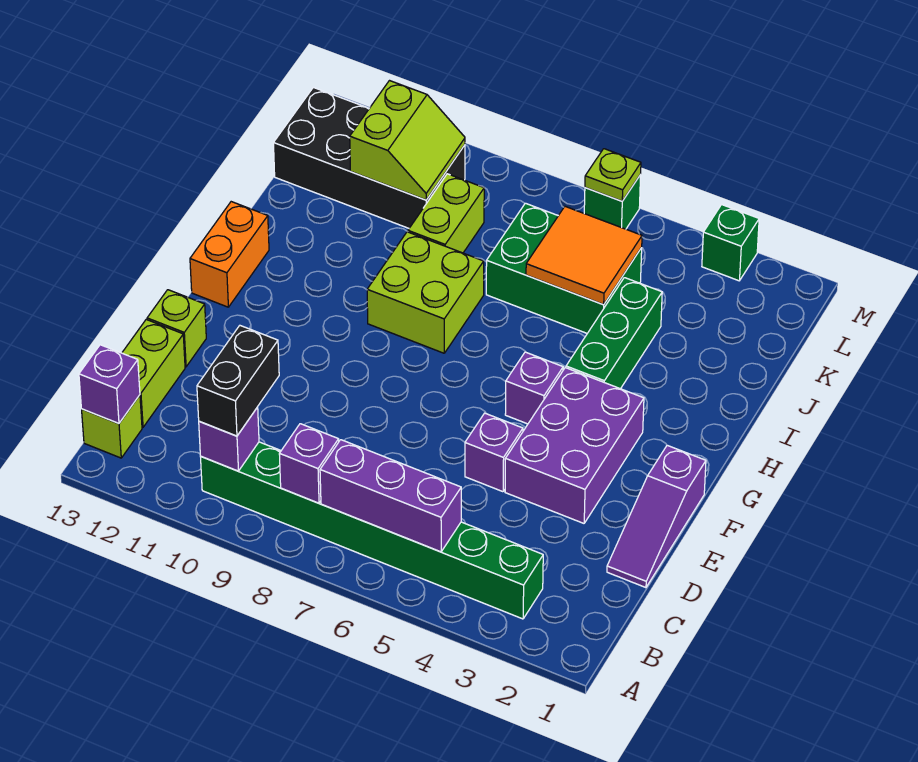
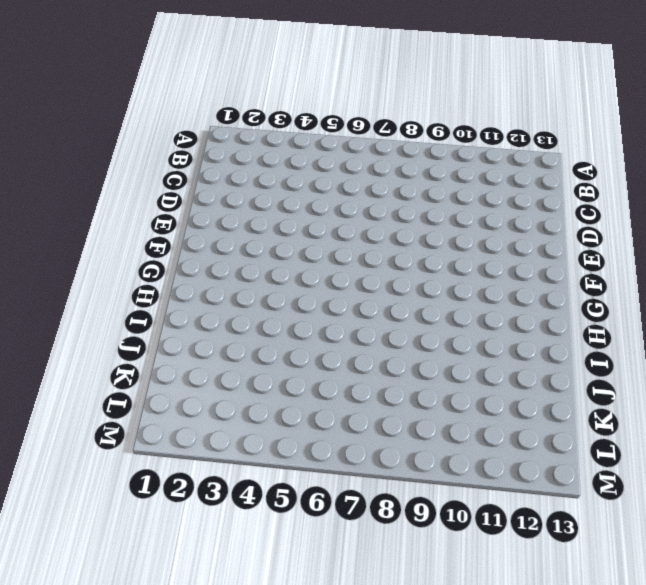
none -> green 1x8 brick [201,442,543,619]
none -> lime 1x1 brick [82,395,142,458]
none -> lime 1x2 brick [122,320,185,427]

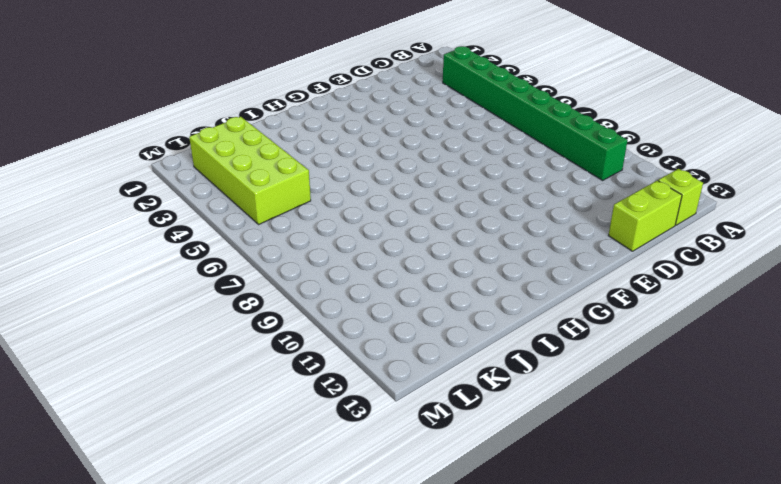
lime 2x4 brick [189,117,311,224] -> green 2x3 brick [486,203,642,333]
none -> purple 1x3 slope [607,445,706,588]
none -> purple 2x3 brick [505,367,644,523]
none -> purple 1x1 brick [465,413,523,492]

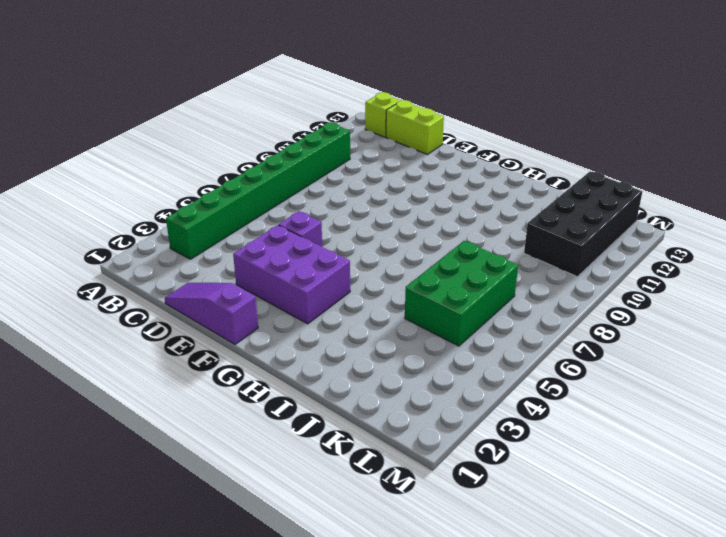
none -> lime 1x1 brick [147,290,206,367]
none -> purple 1x1 brick [505,352,563,424]
none -> orange 1x2 brick [190,202,269,307]

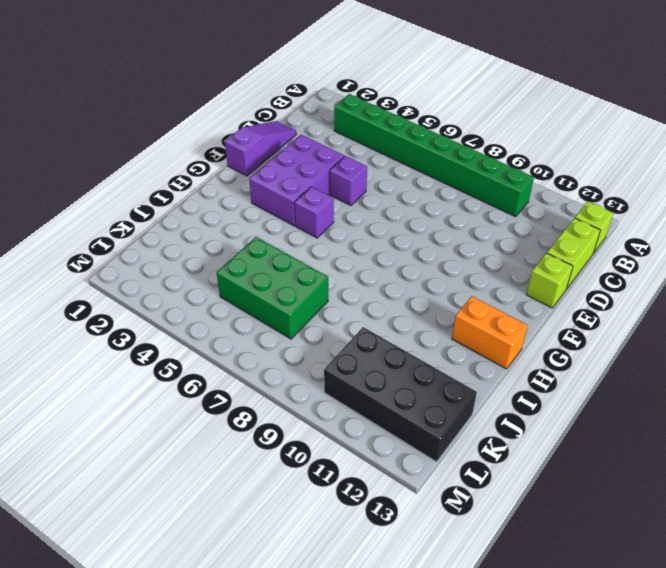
orange 1x2 brick [452,296,528,369] -> orange 1x2 brick turned to [190,202,269,307]
none -> green 1x3 brick [566,278,662,389]
none -> lime 2x2 brick [367,232,484,353]
none -> lime 1x2 brick [408,174,484,253]

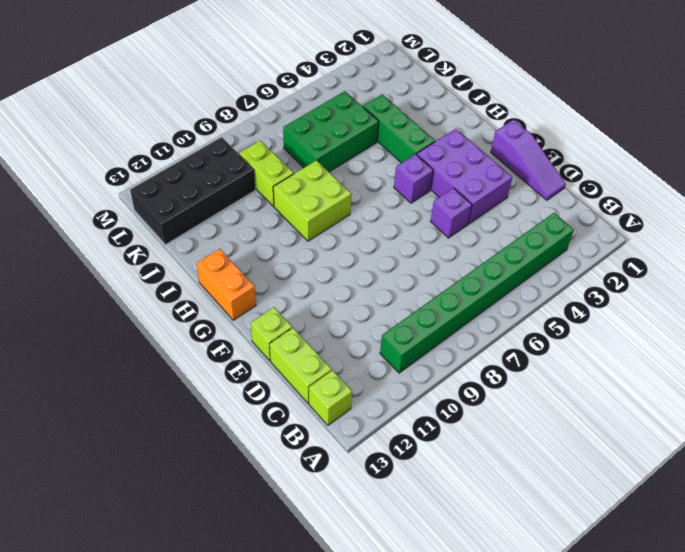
none -> green 1x1 brick [702,205,759,281]
none -> green 1x1 brick [584,175,641,229]
none -> purple 1x3 brick [320,440,461,552]

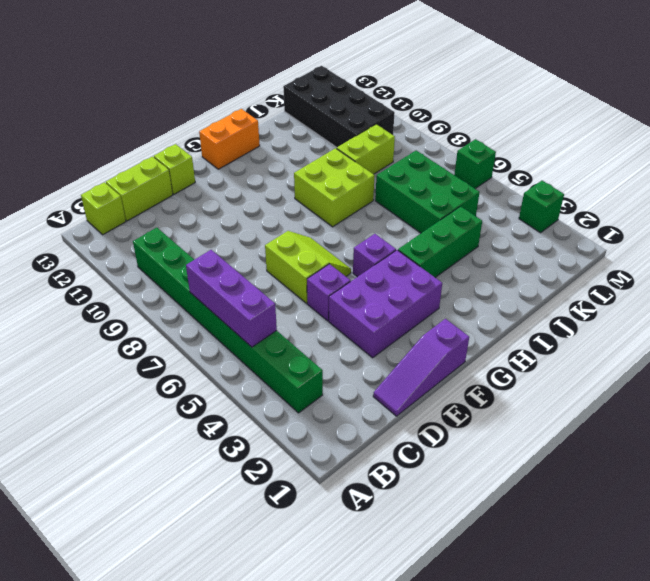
lime 2x2 slope [265,231,351,303] -> lime 2x2 slope turned to [350,81,465,200]
none -> purple 1x1 brick [279,424,339,503]
none -> purple 1x1 brick [199,407,259,471]
none -> purple 1x1 brick [79,345,140,424]

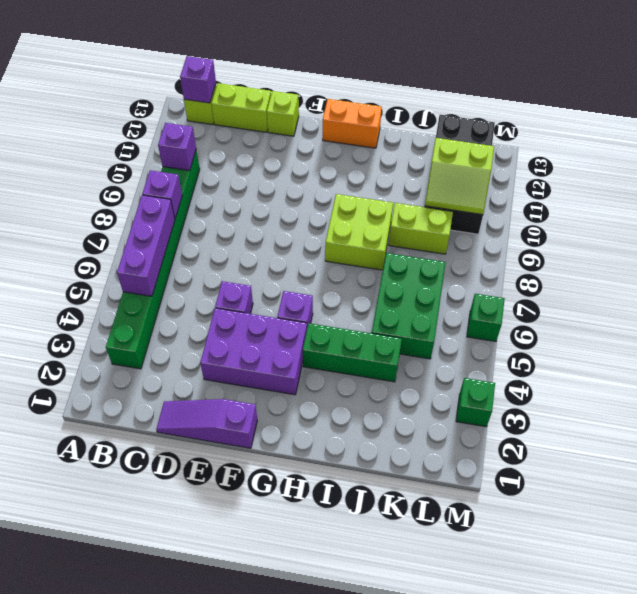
none -> orange 2x2 tile [526,207,642,305]
none -> lime 1x1 plate [585,149,641,201]
none -> black 1x2 brick [197,326,279,436]

